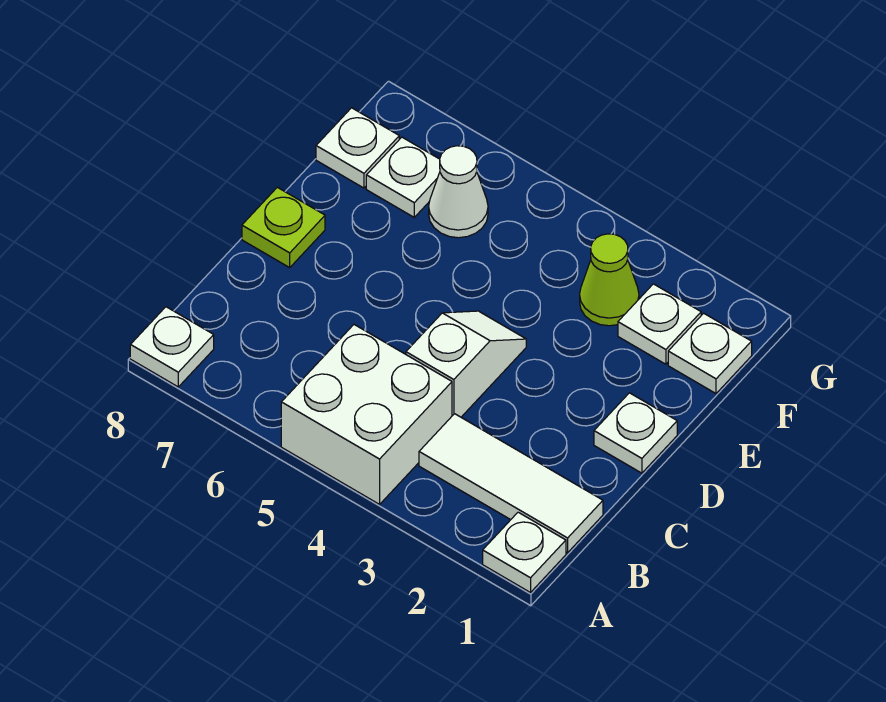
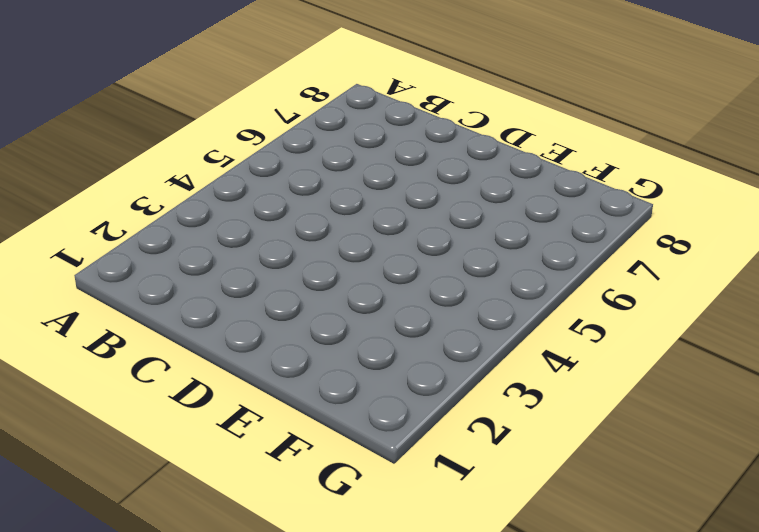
none -> white 1x1 plate [483,512,566,593]
none -> white 2x2 brick [281,325,452,504]
none -> white 1x1 plate [130,307,214,387]

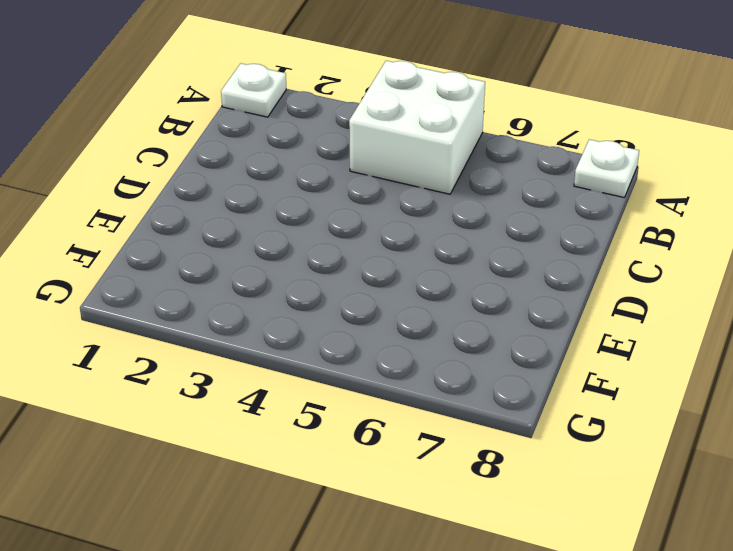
none -> white 1x3 tile [419,414,603,553]
none -> white 1x2 slope [406,311,526,417]
none -> white 1x1 plate [594,393,677,473]

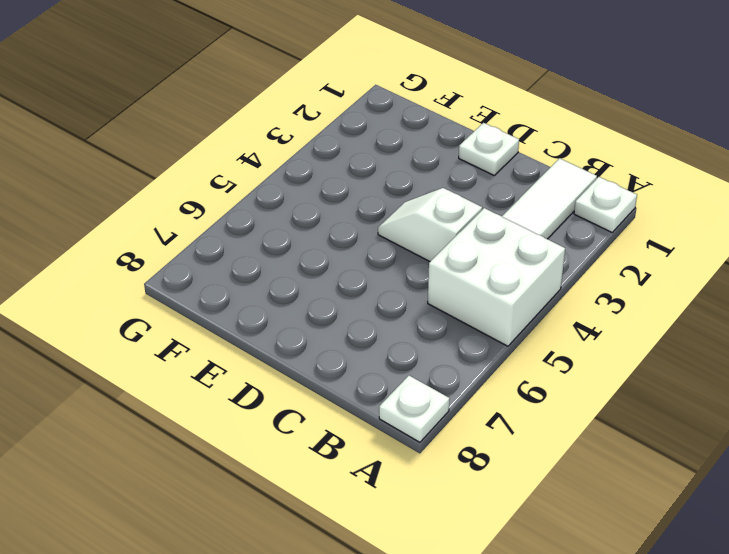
none -> lime 1x1 plate [242,187,325,268]
none -> white 1x1 plate [668,313,752,393]
none -> white 1x1 plate [618,284,701,364]

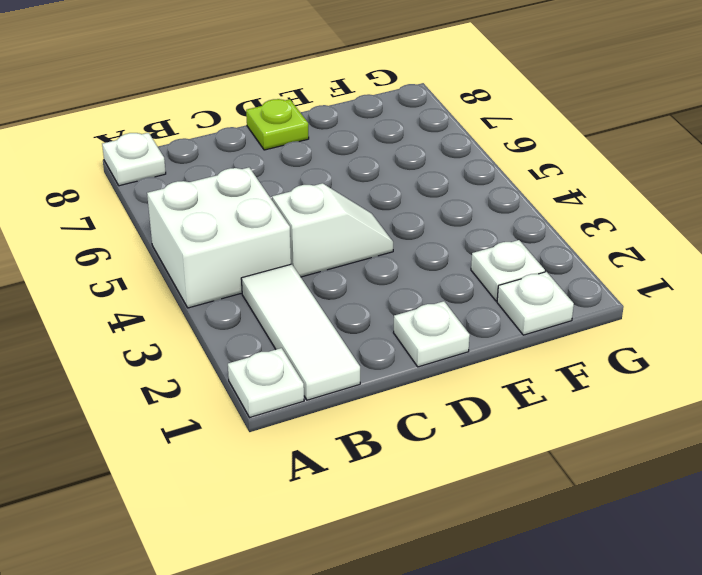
none -> lime 1x1 cone [580,234,639,326]
none -> white 1x1 cone [429,146,488,238]
none -> white 1x1 plate [366,137,440,217]

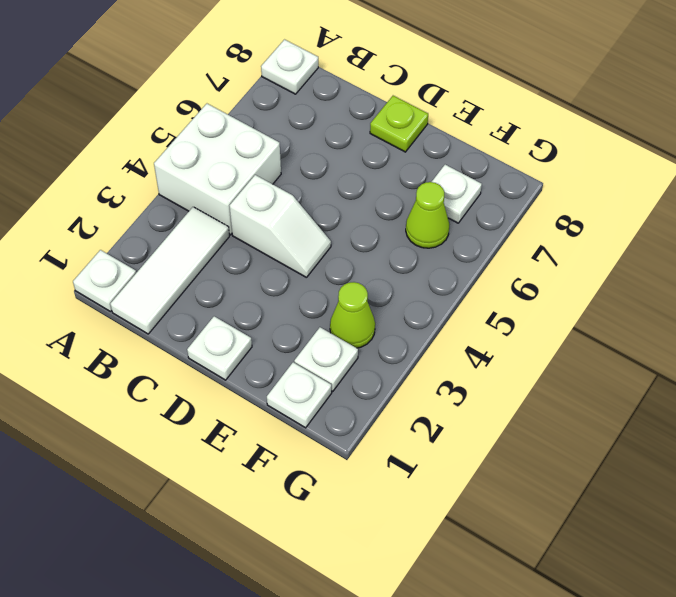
lime 1x1 cone [406,182,450,248] -> white 1x1 cone [429,146,488,238]
none -> white 1x1 plate [316,108,399,188]

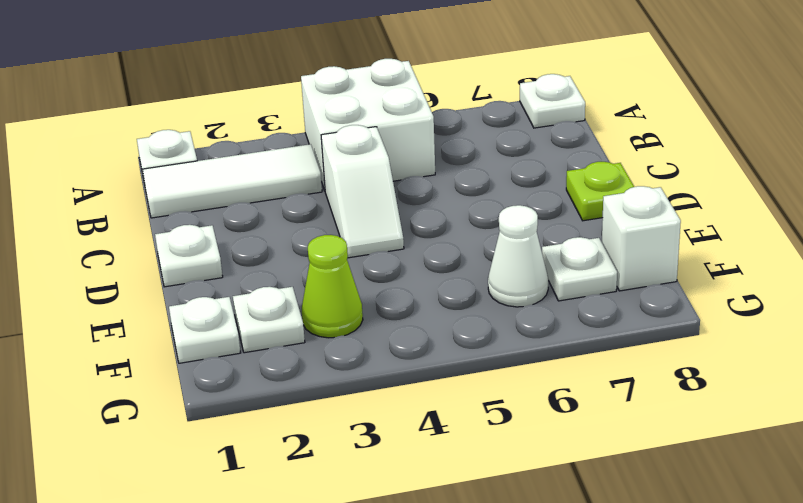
white 1x1 brick [602,186,681,291] -> white 1x1 plate [316,108,399,188]

